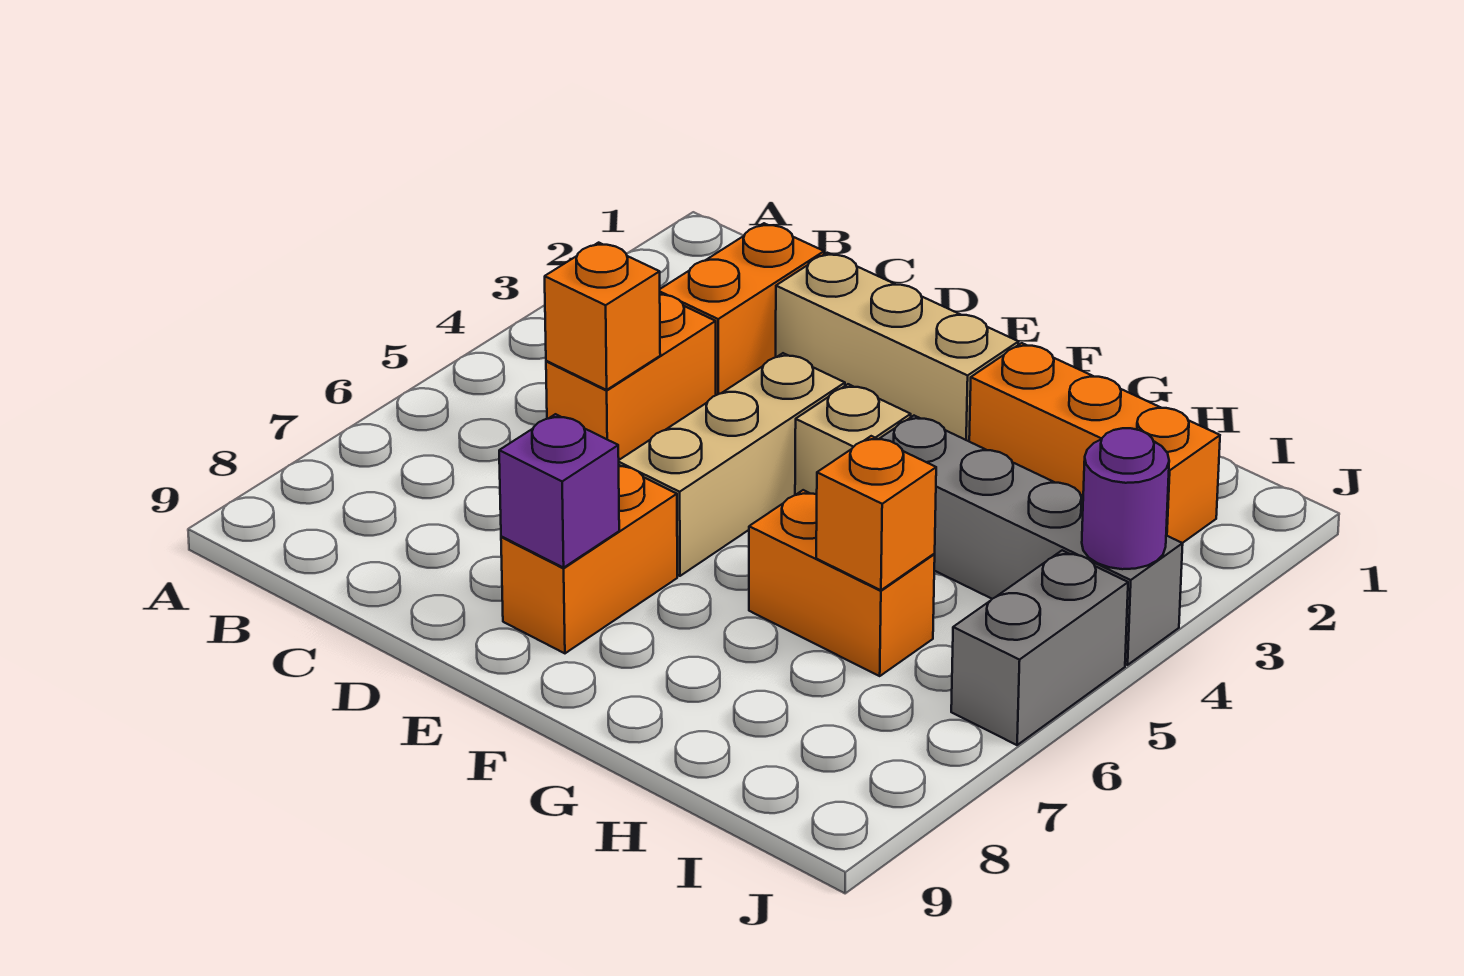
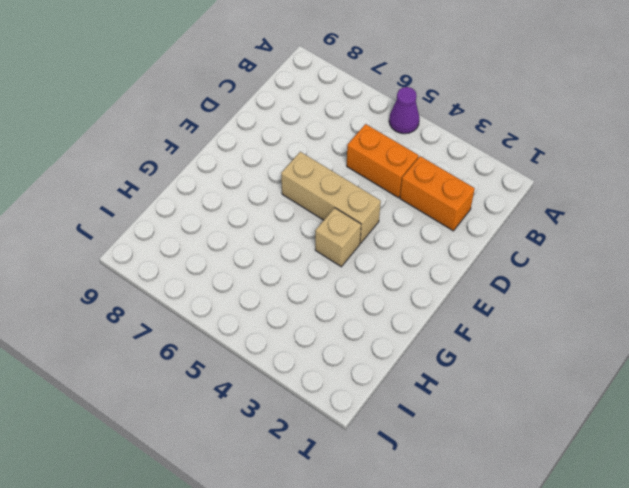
purple 1x1 cone [389,87,420,134] -> none
none -> tan 1x3 brick [776,253,1018,441]
none -> orange 1x2 brick [501,465,677,653]
none -> orange 1x3 brick [969,343,1220,543]

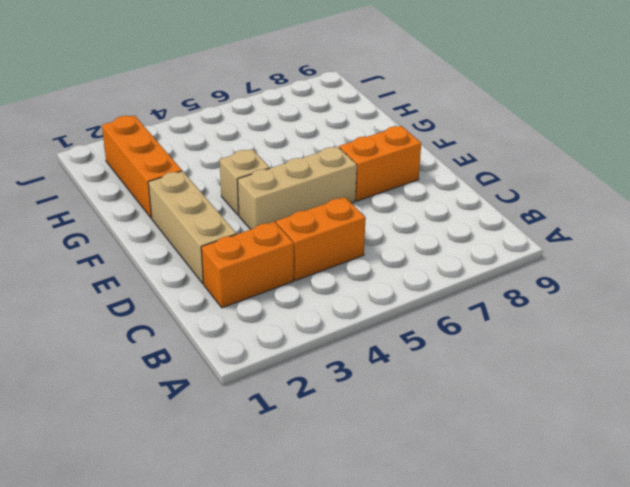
none -> grey 1x4 brick [880,416,1183,665]
none -> orange 1x2 brick [749,490,935,676]
none -> grey 1x2 brick [951,550,1128,745]

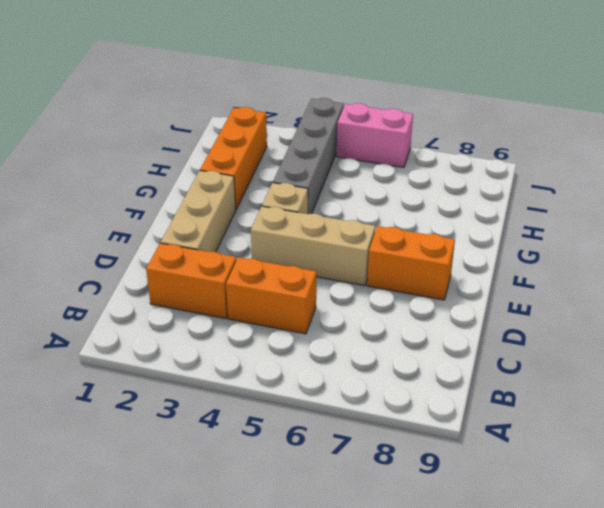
pink 1x2 brick [337,103,413,168] -> grey 1x2 brick [951,550,1128,745]
none -> orange 1x2 brick [749,490,935,676]
none -> orange 1x1 brick [545,243,660,390]
none -> purple 1x1 brick [499,414,619,568]

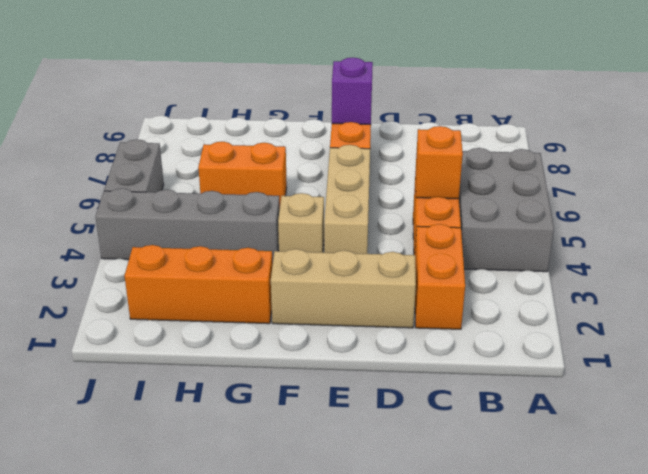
grey 2x3 brick [459,148,554,272] -> none
none -> orange 1x1 brick [816,436,936,590]
none -> purple 1x1 round brick [1082,428,1169,569]

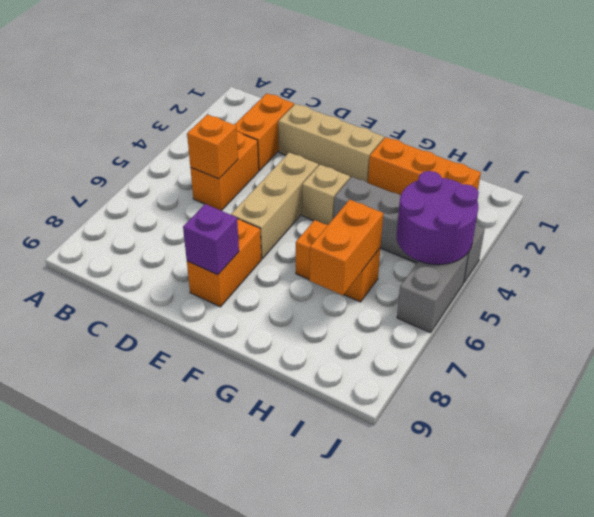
orange 1x2 brick [309,200,383,295] -> orange 1x1 brick [816,436,936,590]
purple 2x2 round brick [396,171,479,265] -> purple 1x1 round brick [1082,428,1169,569]

